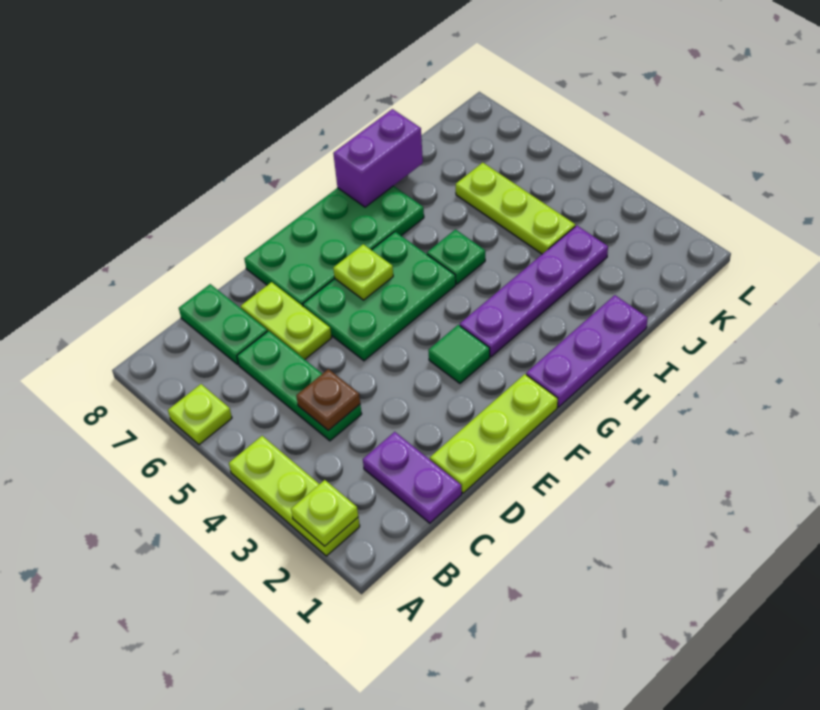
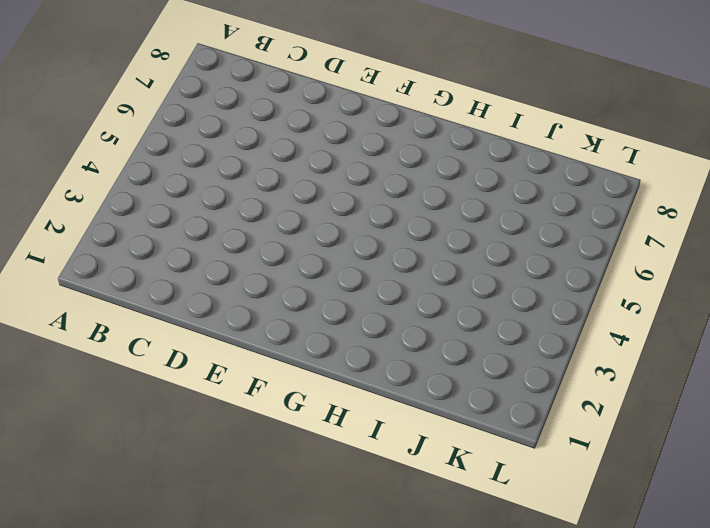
none -> lime 1x3 plate [229,436,360,556]
none -> lime 1x1 plate [168,384,232,445]
none -> purple 1x2 plate [363,432,462,523]

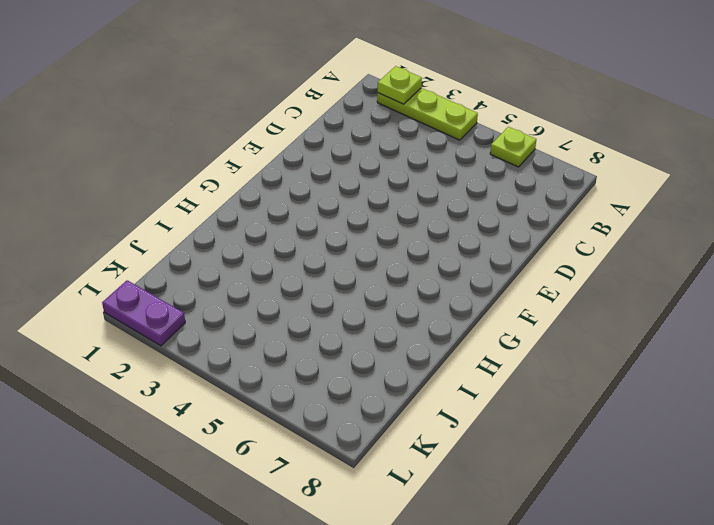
purple 1x2 plate [102,280,185,346] -> purple 1x2 plate moved to [363,432,462,523]
none -> green 1x3 plate [237,331,362,441]
none -> green 1x2 plate [179,284,267,365]
none -> lime 1x3 plate [430,374,558,493]

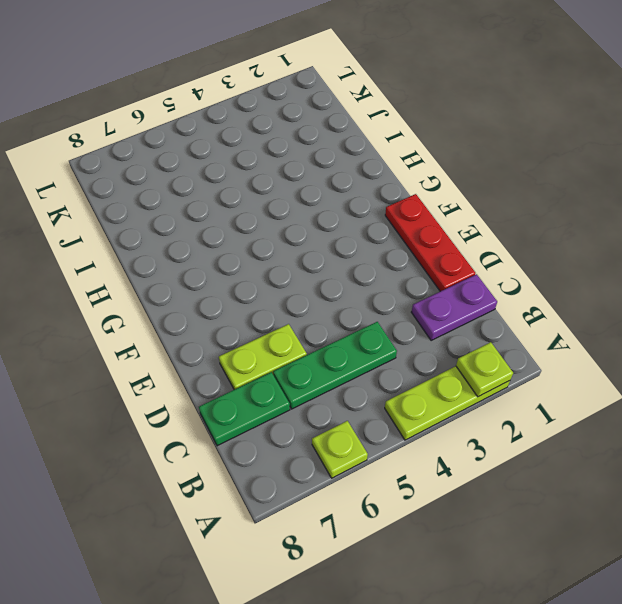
red 1x3 plate [385,194,475,291] -> lime 1x3 plate [430,374,558,493]
none -> green 2x3 plate [303,232,456,361]
none -> green 2x4 plate [244,186,424,306]
none -> green 1x1 tile [428,325,490,383]

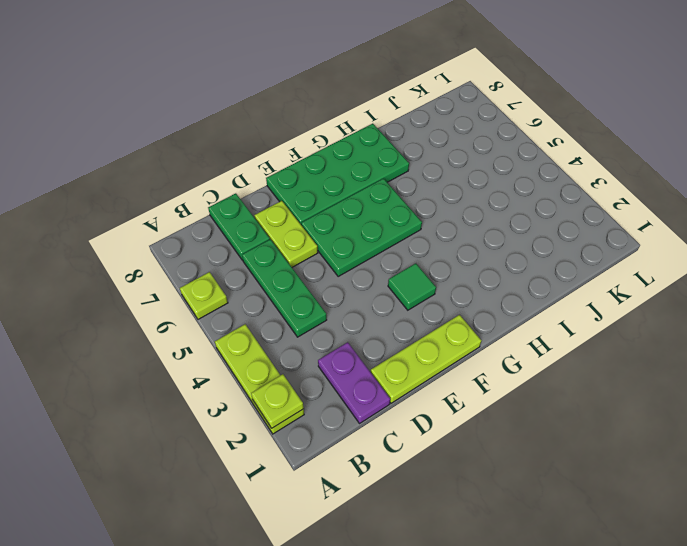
none -> purple 1x3 plate [526,295,648,407]
none -> purple 1x4 plate [460,226,608,357]
none -> green 1x1 plate [427,230,485,284]

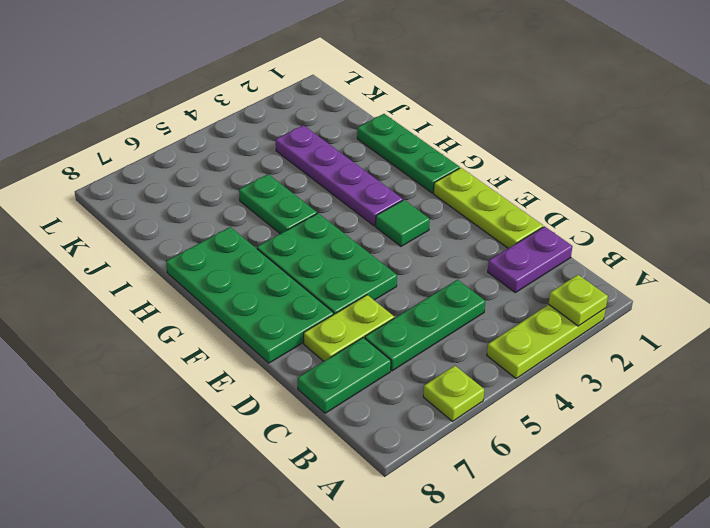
green 1x3 plate [357,114,460,193] -> purple 1x3 plate [526,295,648,407]
green 1x2 plate [239,174,317,234] -> green 1x1 plate [427,230,485,284]
none -> lime 1x3 plate [456,163,575,254]
none -> brown 1x1 plate [296,369,360,431]
none -> lime 1x1 plate [333,244,393,300]

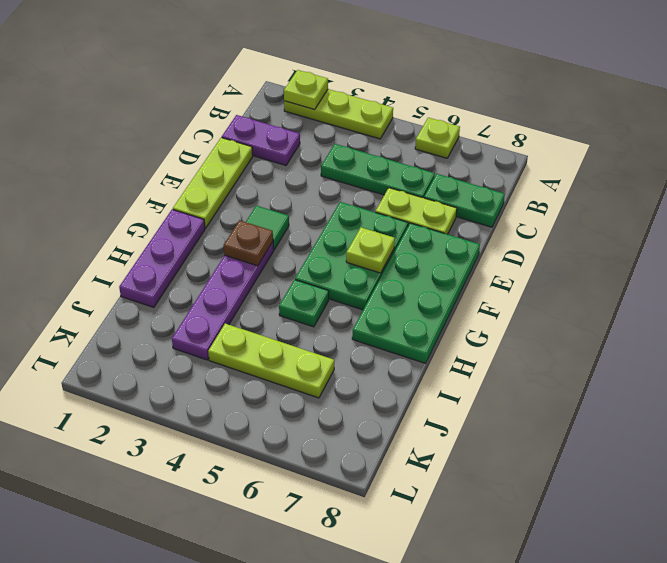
brown 1x1 plate [224,220,273,266] -> brown 1x1 plate moved to [296,369,360,431]
none -> purple 1x2 brick [333,109,423,207]

